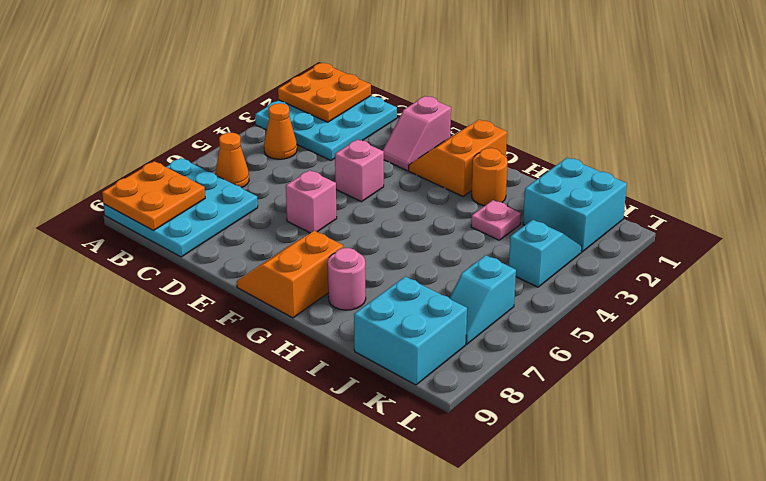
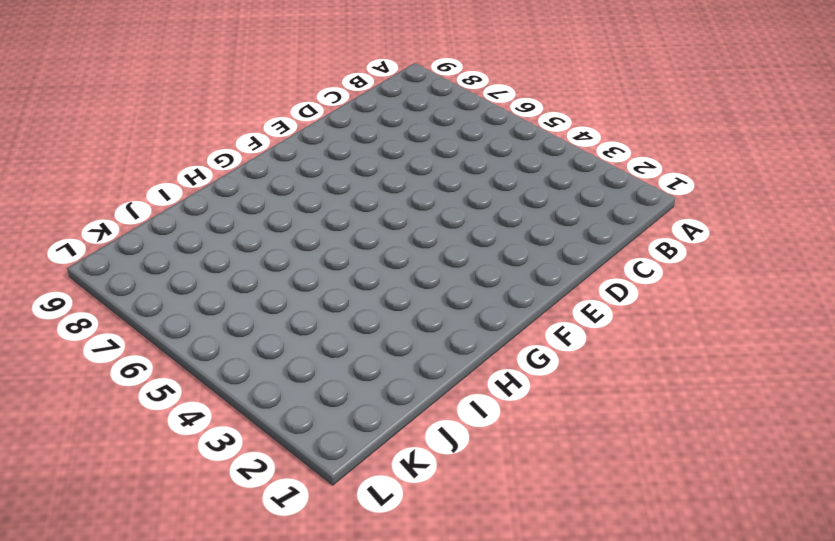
none -> cyan 3x3 plate [255,96,397,160]
none -> cyan 3x3 plate [104,158,258,257]
none -> orange 1x1 cone [264,103,297,159]

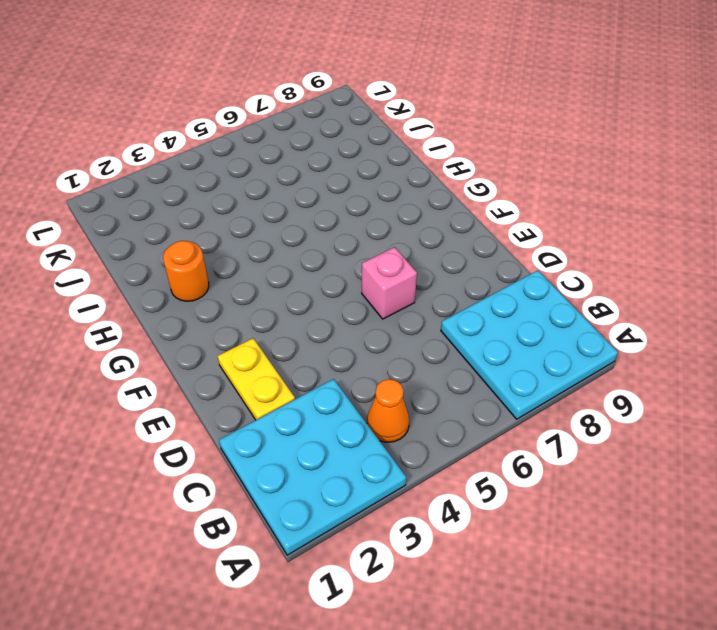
yellow 1x2 plate [218,338,295,420] -> pink 1x2 slope [383,96,451,171]
none -> orange 1x1 cone [215,133,249,188]
none -> pink 1x1 brick [335,139,384,202]
none -> orange 2x2 slope [409,120,507,196]

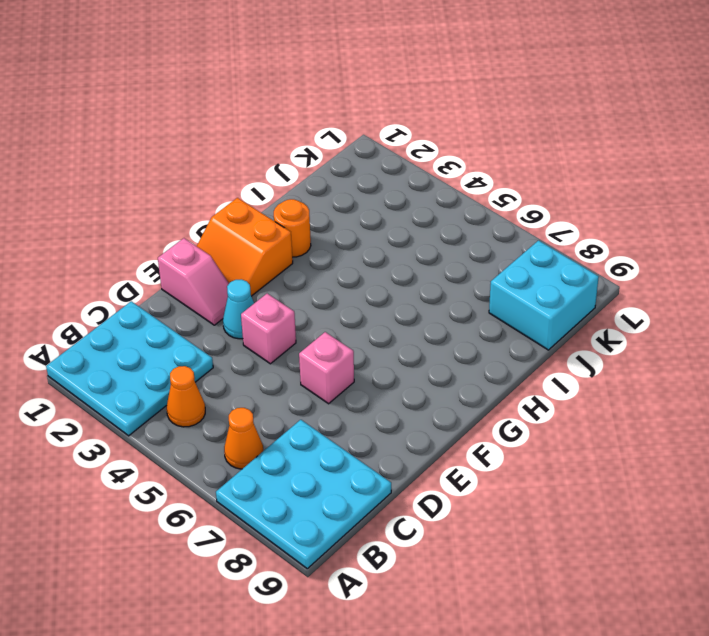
cyan 1x1 cone [223,279,254,339] -> none
none -> orange 2x2 slope [237,231,343,318]
none -> pink 1x1 round brick [328,248,366,310]
none -> pink 1x1 plate [471,200,521,240]

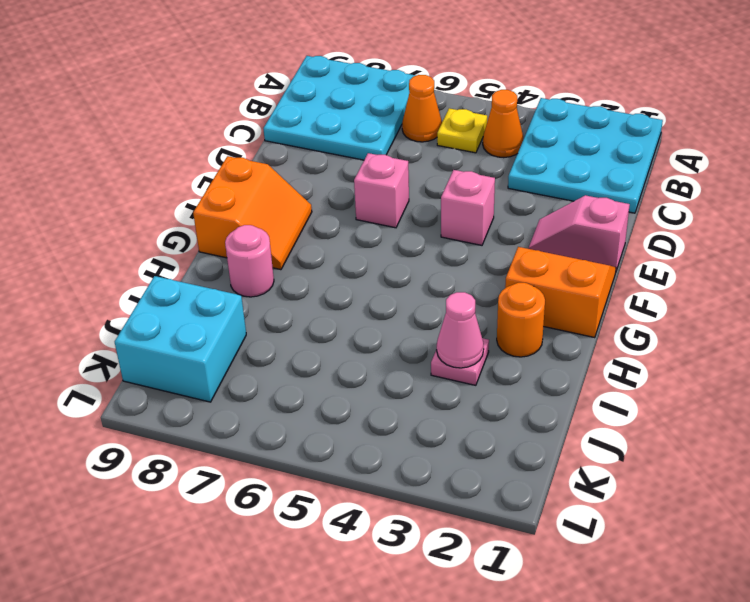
yellow 1x1 plate [437,108,487,153] -> none
orange 2x2 slope [193,156,312,270] -> orange 2x2 slope turned to [237,231,343,318]
pink 1x1 cone [437,292,484,368] -> none
none -> cyan 2x2 brick [523,158,627,252]
none -> cyan 1x2 slope [509,220,582,287]
none -> cyan 1x2 slope [450,255,516,344]

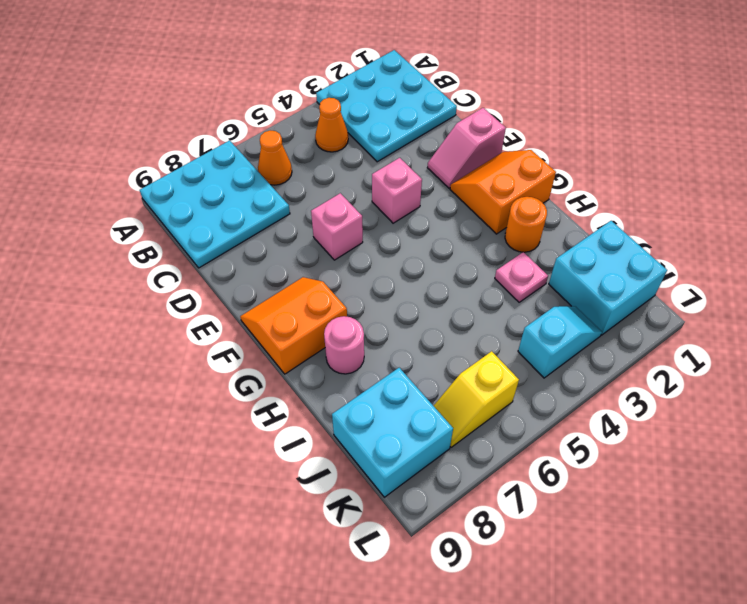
yellow 1x2 slope [434,351,519,447] -> cyan 1x2 slope [450,255,516,344]
none -> orange 2x2 plate [278,63,371,122]
none -> orange 2x2 plate [102,161,205,230]

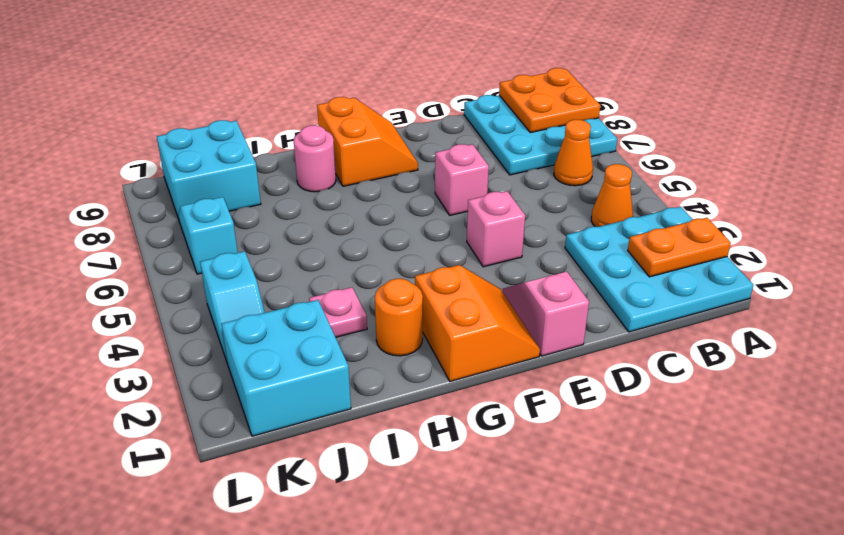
orange 1x2 plate [628,218,731,277] -> orange 2x2 plate [278,63,371,122]

